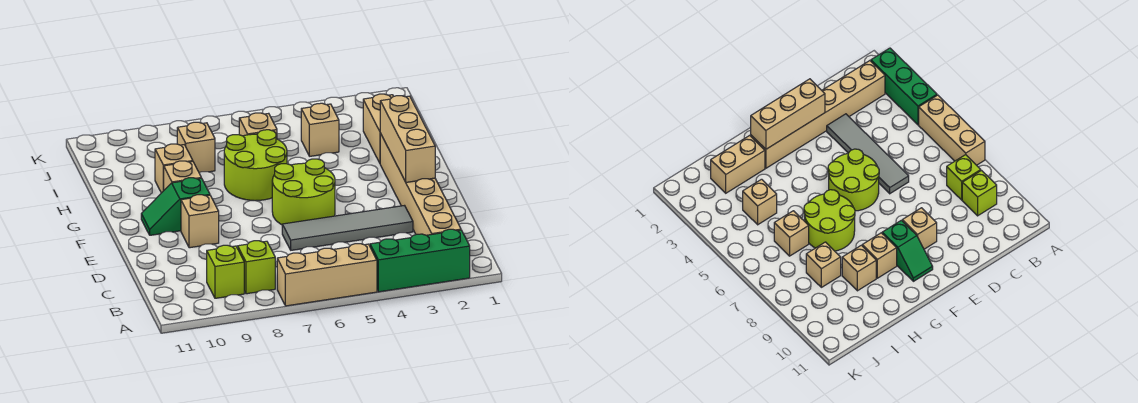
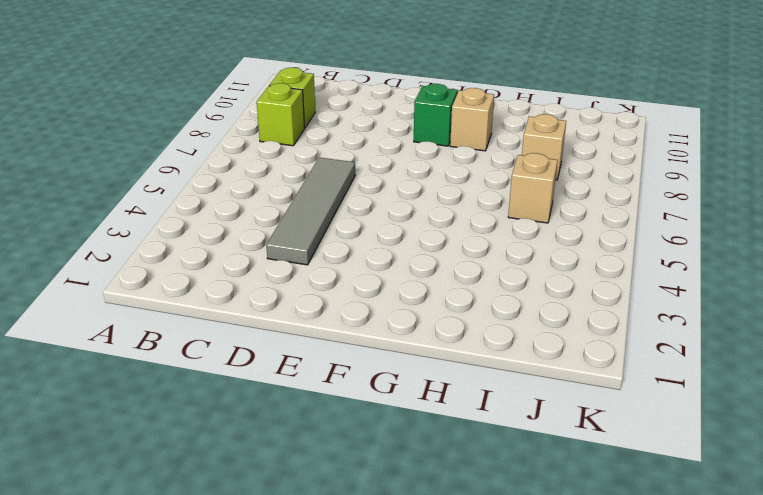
none -> green 1x3 brick [370,229,470,292]
none -> tan 1x3 brick [277,244,377,306]
none -> tan 1x6 brick [380,133,461,235]

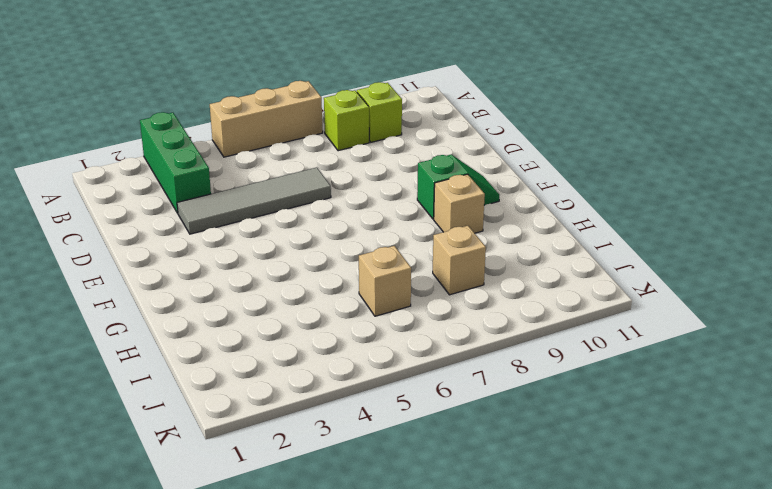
green 1x3 brick [140,112,211,213] -> green 1x3 brick turned to [370,229,470,292]
none -> tan 1x6 brick [380,133,461,235]
none -> lime 2x2 round brick [272,159,335,225]
none -> tan 1x1 brick [181,195,219,248]

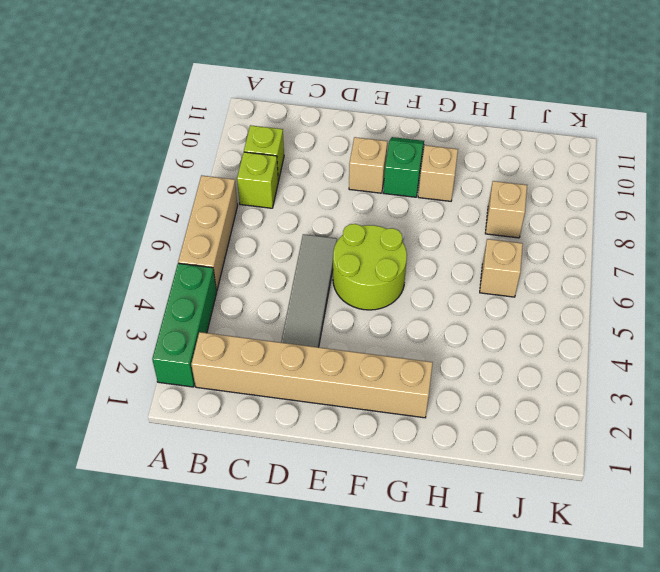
none -> lime 2x2 round brick [224,130,287,201]
none -> tan 1x2 brick [363,94,394,163]
none -> tan 1x1 brick [155,144,193,193]

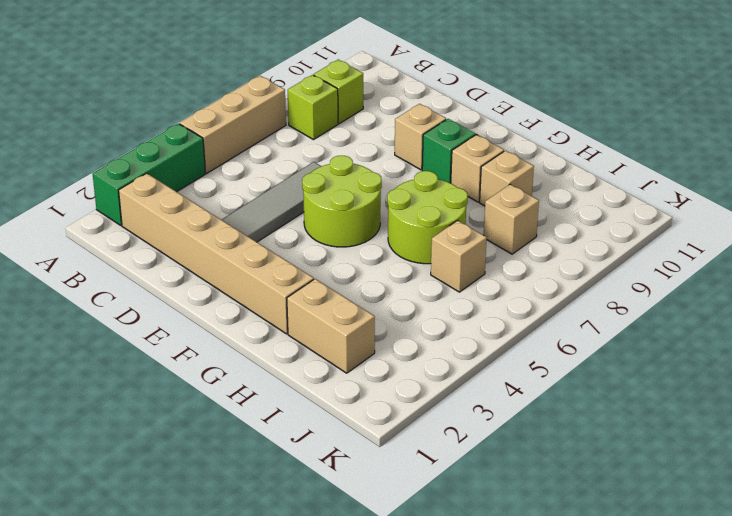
none -> tan 1x1 brick [301,103,339,156]
none -> tan 1x3 brick [380,96,435,182]

